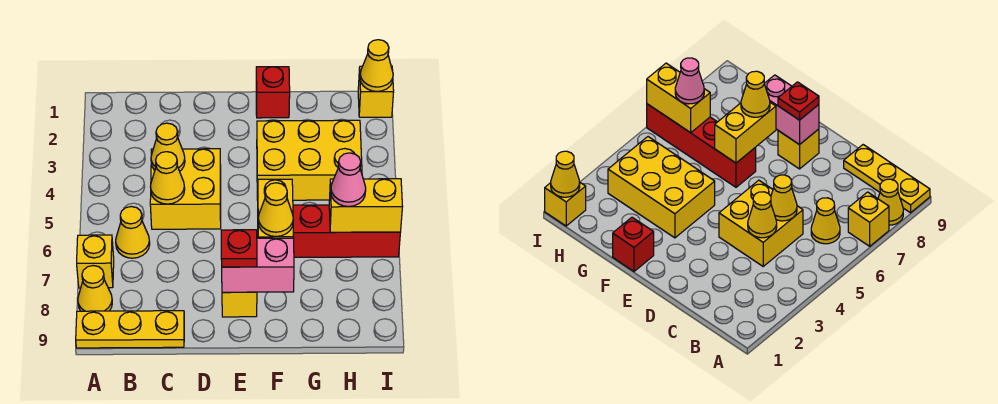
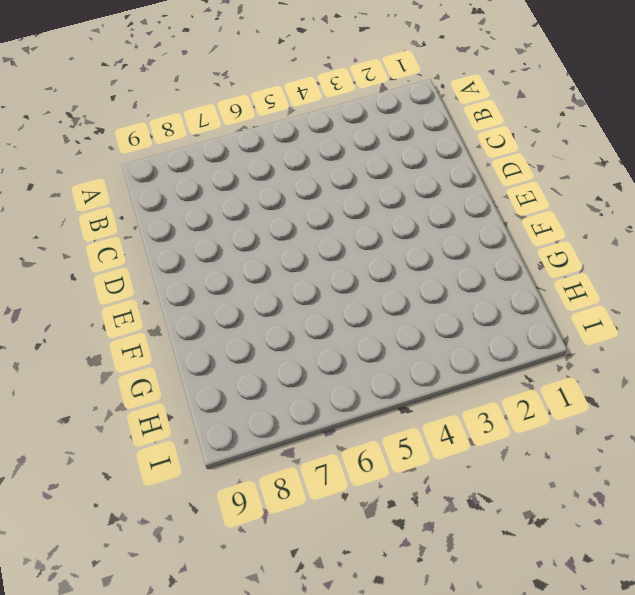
none -> yellow 1x1 brick [77,235,114,288]
none -> yellow 1x1 cone [78,266,112,311]
none -> yellow 1x3 plate [76,311,184,348]

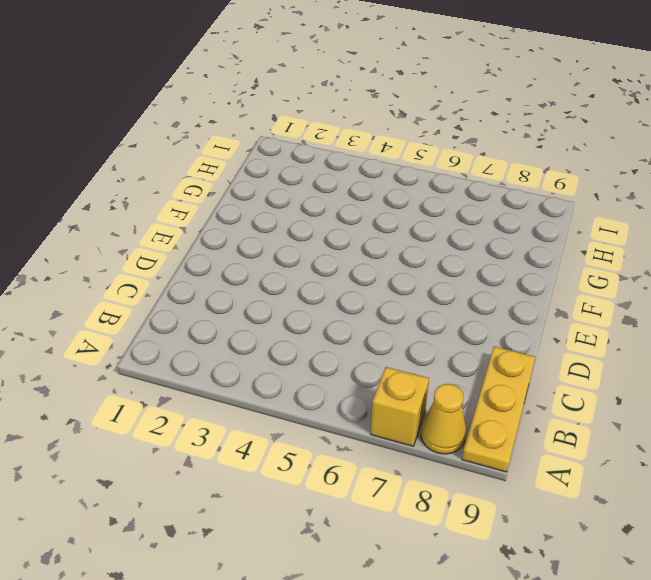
none -> yellow 1x1 cone [116,207,150,258]
none -> yellow 2x2 brick [150,149,221,229]
none -> yellow 1x1 brick [222,292,257,317]

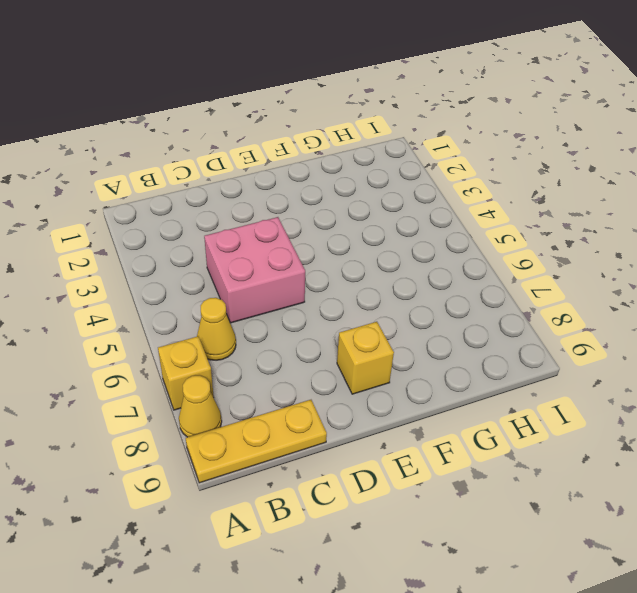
pink 2x2 brick [204,217,305,323] -> yellow 2x2 brick [150,149,221,229]
none -> red 1x1 brick [256,67,290,118]
none -> yellow 2x3 brick [257,120,362,200]
none -> red 1x4 brick [293,205,400,257]

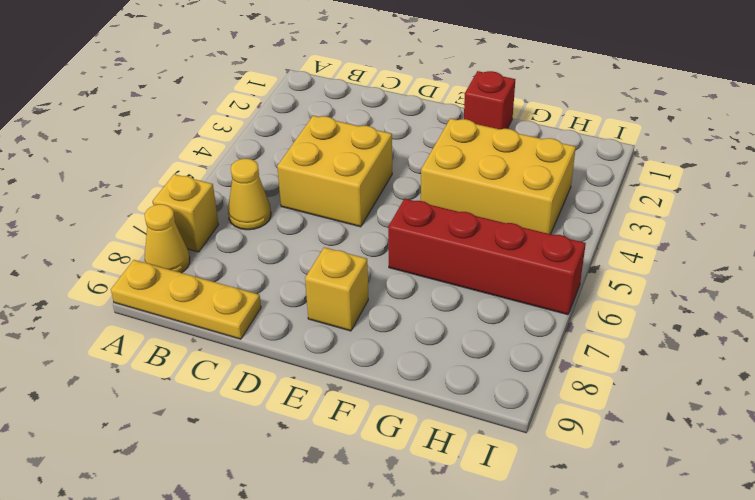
none -> yellow 1x1 brick [358,66,394,117]
none -> yellow 1x1 cone [151,123,185,171]
none -> yellow 1x1 cone [150,152,185,204]

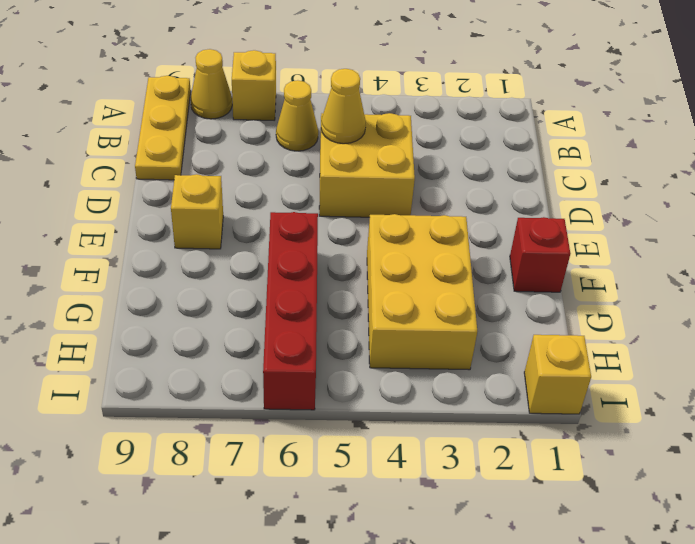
none -> yellow 1x1 cone [151,123,185,171]
none -> pink 1x2 brick [222,238,294,292]
none -> yellow 1x2 brick [258,179,294,238]

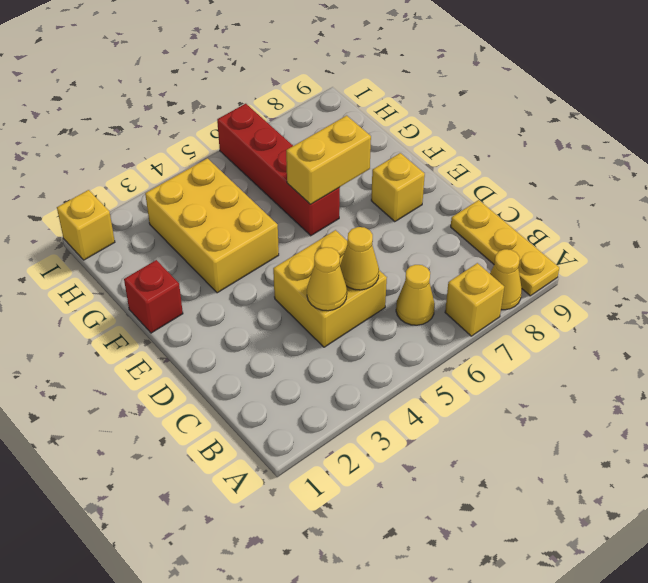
none -> pink 1x2 brick [222,238,294,292]
none -> yellow 1x2 brick [329,179,403,232]
none -> yellow 1x1 cone [360,40,393,91]

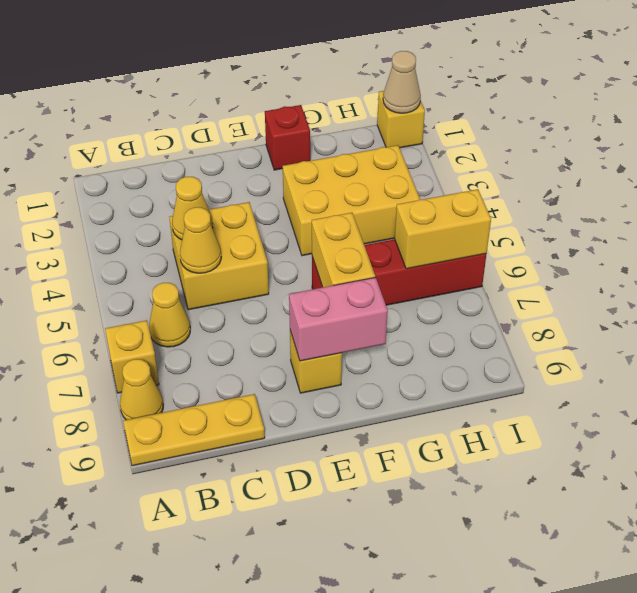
tan 1x1 cone [383,51,421,113] -> yellow 1x1 cone [360,40,393,91]
none -> red 1x1 plate [221,230,257,267]
none -> yellow 1x1 cone [258,183,293,237]
none -> pink 1x1 cone [331,153,366,207]

